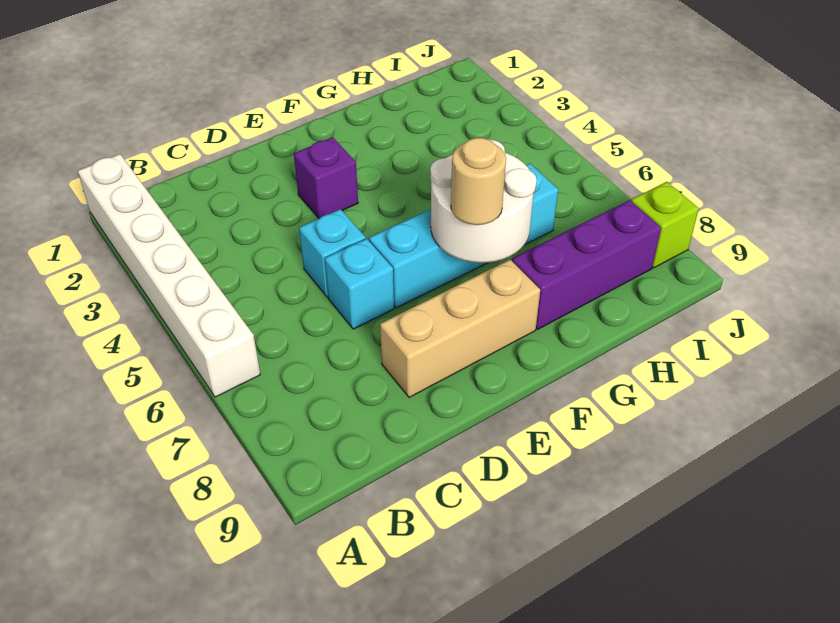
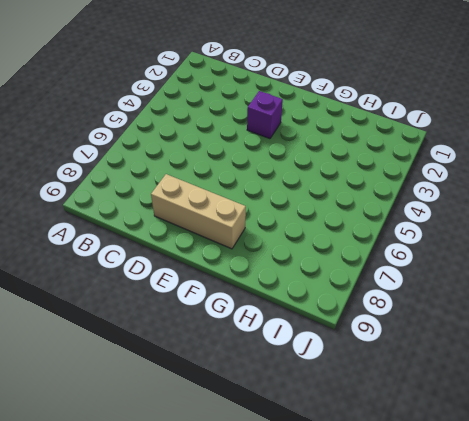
none -> white 1x6 brick [78,154,260,397]
none -> cyan 1x1 brick [299,209,366,297]

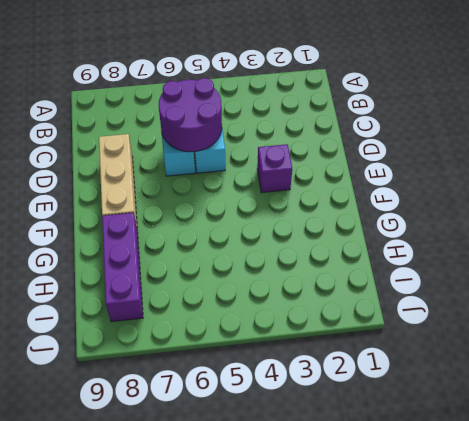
purple 2x2 round brick [159,78,222,152] -> none
none -> white 1x6 brick [78,154,260,397]
none -> cyan 1x4 brick [369,164,558,308]

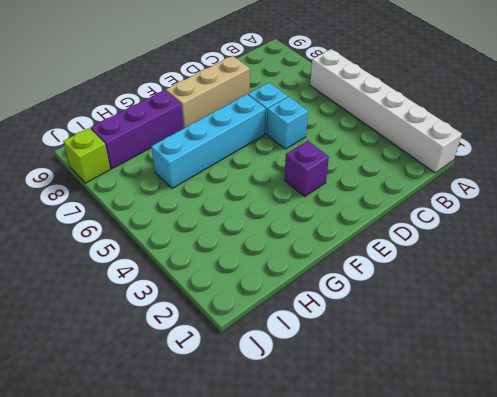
none -> white 2x2 round brick [430,139,537,263]
none -> tan 1x1 round brick [451,138,506,225]

